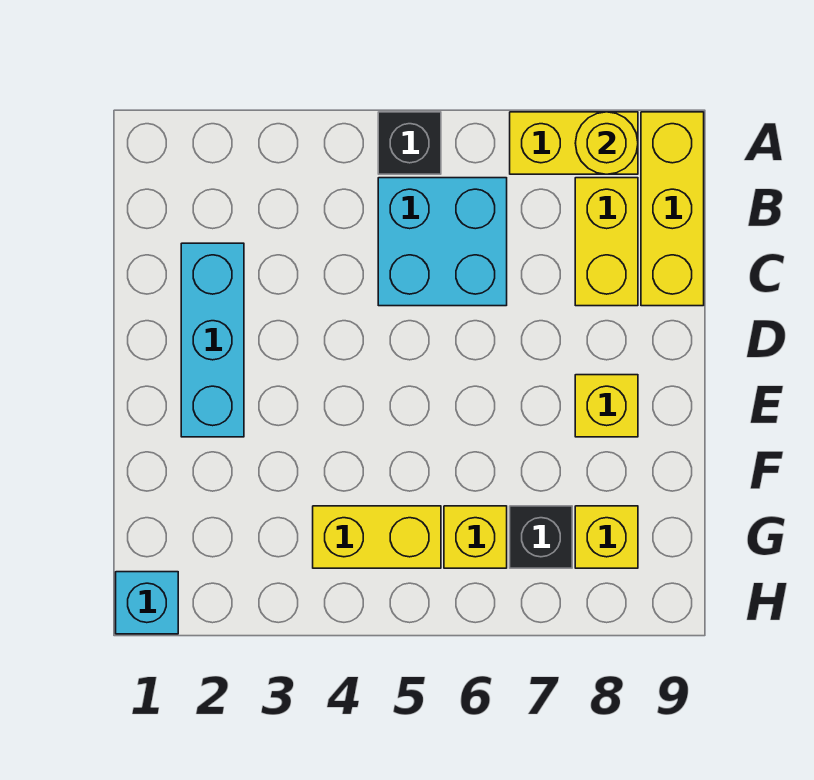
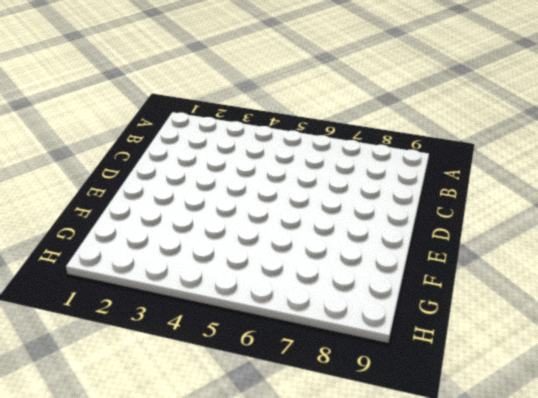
none -> black 1x1 brick [378,112,441,174]
none -> yellow 1x2 brick [510,112,638,174]
none -> yellow 1x3 brick [641,112,704,306]

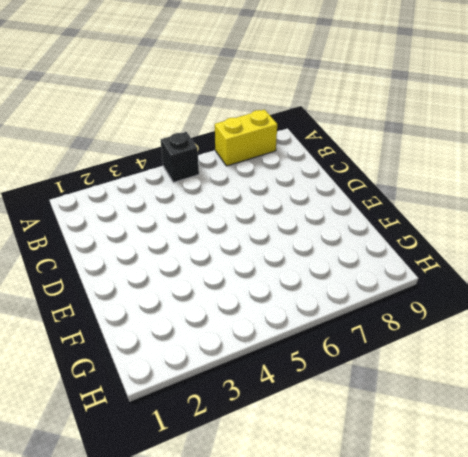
none -> yellow 1x3 brick [641,112,704,306]
none -> cyan 2x2 brick [378,178,507,306]
none -> yellow 1x2 brick [575,178,638,306]

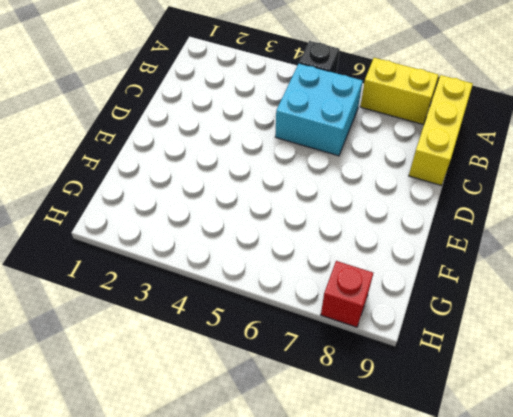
red 1x1 brick [321,261,373,327] -> none
none -> yellow 1x2 brick [575,178,638,306]
none -> cyan 1x3 brick [181,243,244,437]
none -> yellow 1x1 brick [575,375,638,437]

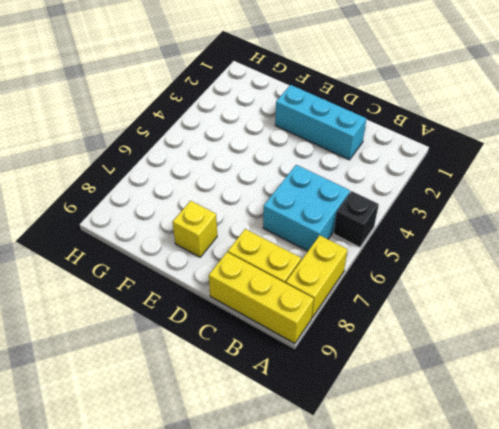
none -> yellow 1x2 brick [313,506,441,568]
none -> yellow 1x1 brick [444,506,507,568]
none -> black 1x1 brick [510,506,572,568]

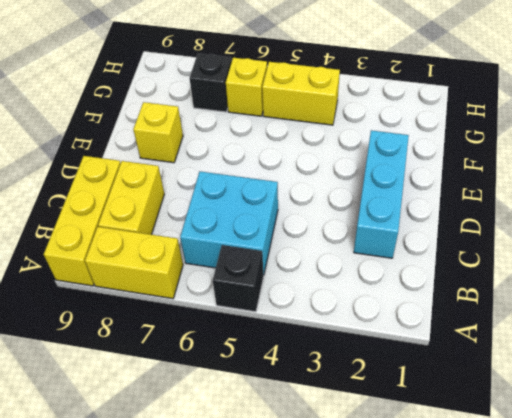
none -> yellow 1x1 brick [575,506,638,568]
none -> cyan 1x1 brick [116,572,178,634]
none -> yellow 1x1 round brick [575,112,638,174]

